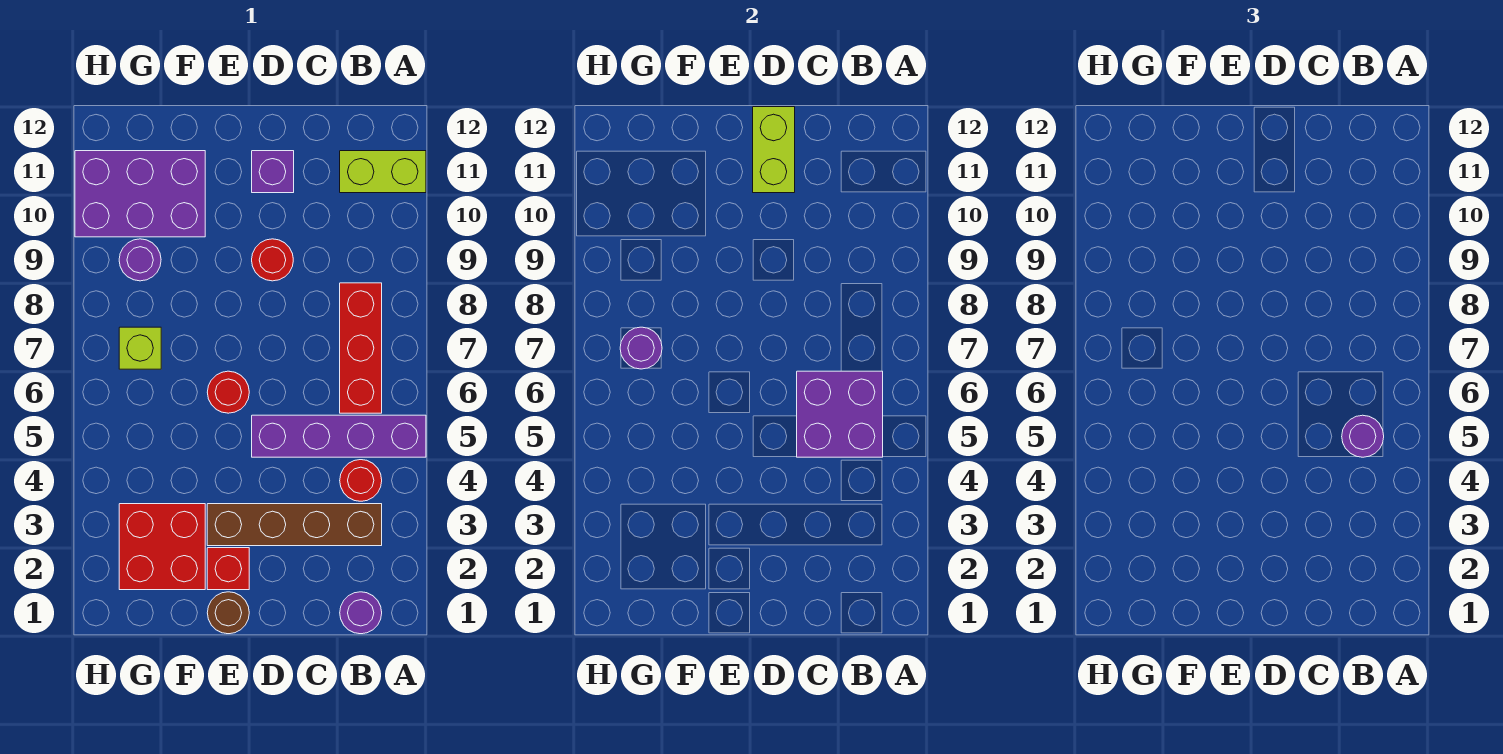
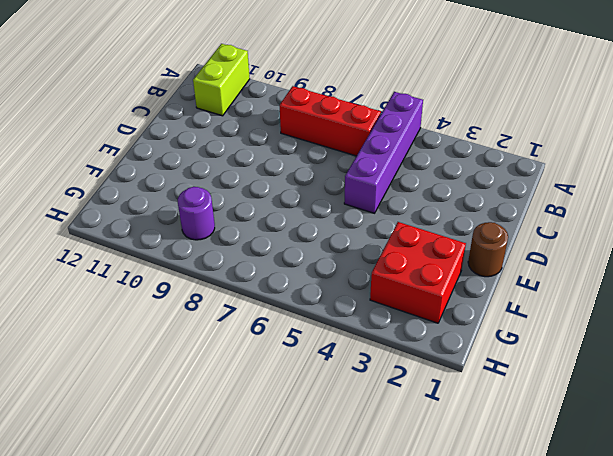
none -> purple 1x1 round brick [340,592,382,634]
none -> brown 1x4 brick [207,504,382,546]
none -> red 1x1 round brick [340,460,382,501]

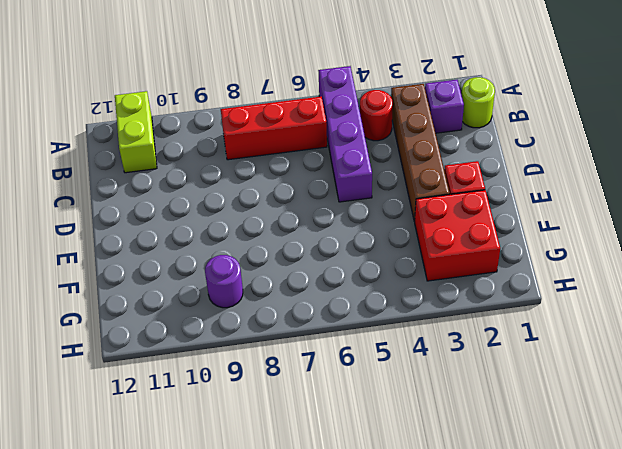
lime 1x1 round brick [461,77,495,128] -> purple 1x1 round brick [340,592,382,634]
purple 1x1 brick [425,80,464,133] -> purple 1x1 brick moved to [252,151,294,193]
none -> red 1x1 round brick [252,239,293,281]
none -> brown 1x1 round brick [207,592,249,634]
none -> red 1x1 round brick [207,371,249,413]

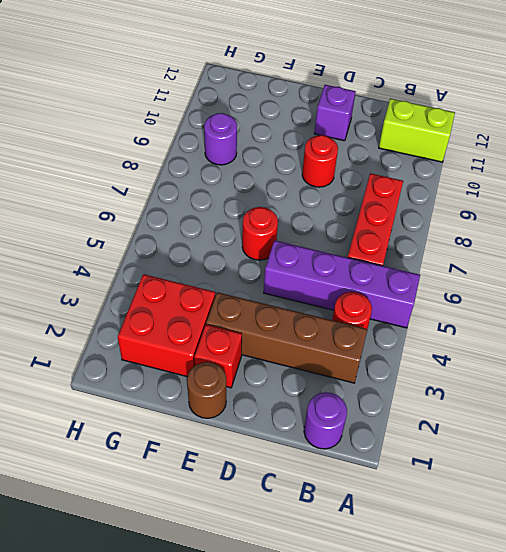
none -> purple 2x3 brick [75,151,205,237]
none -> lime 1x1 brick [119,327,161,369]
none -> purple 2x2 brick [797,371,883,457]

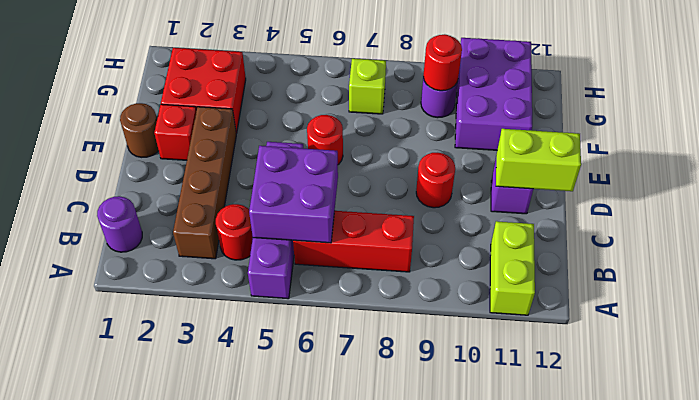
red 1x1 round brick [423,34,462,91] -> none
none -> purple 1x1 round brick [620,327,662,369]
none -> purple 1x1 round brick [1342,415,1384,457]

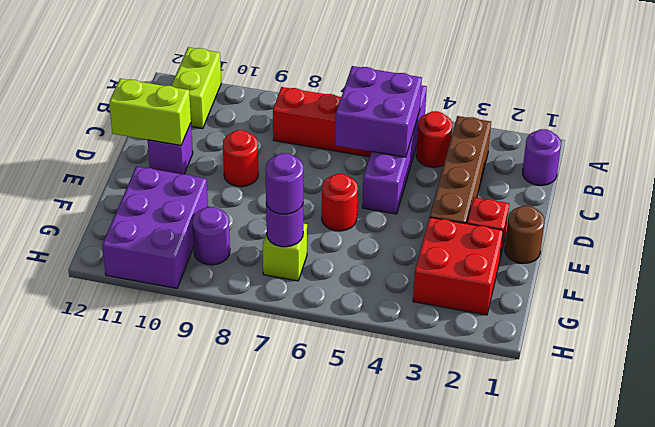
purple 1x1 round brick [265,153,303,214] -> purple 1x1 round brick moved to [1342,415,1384,457]

